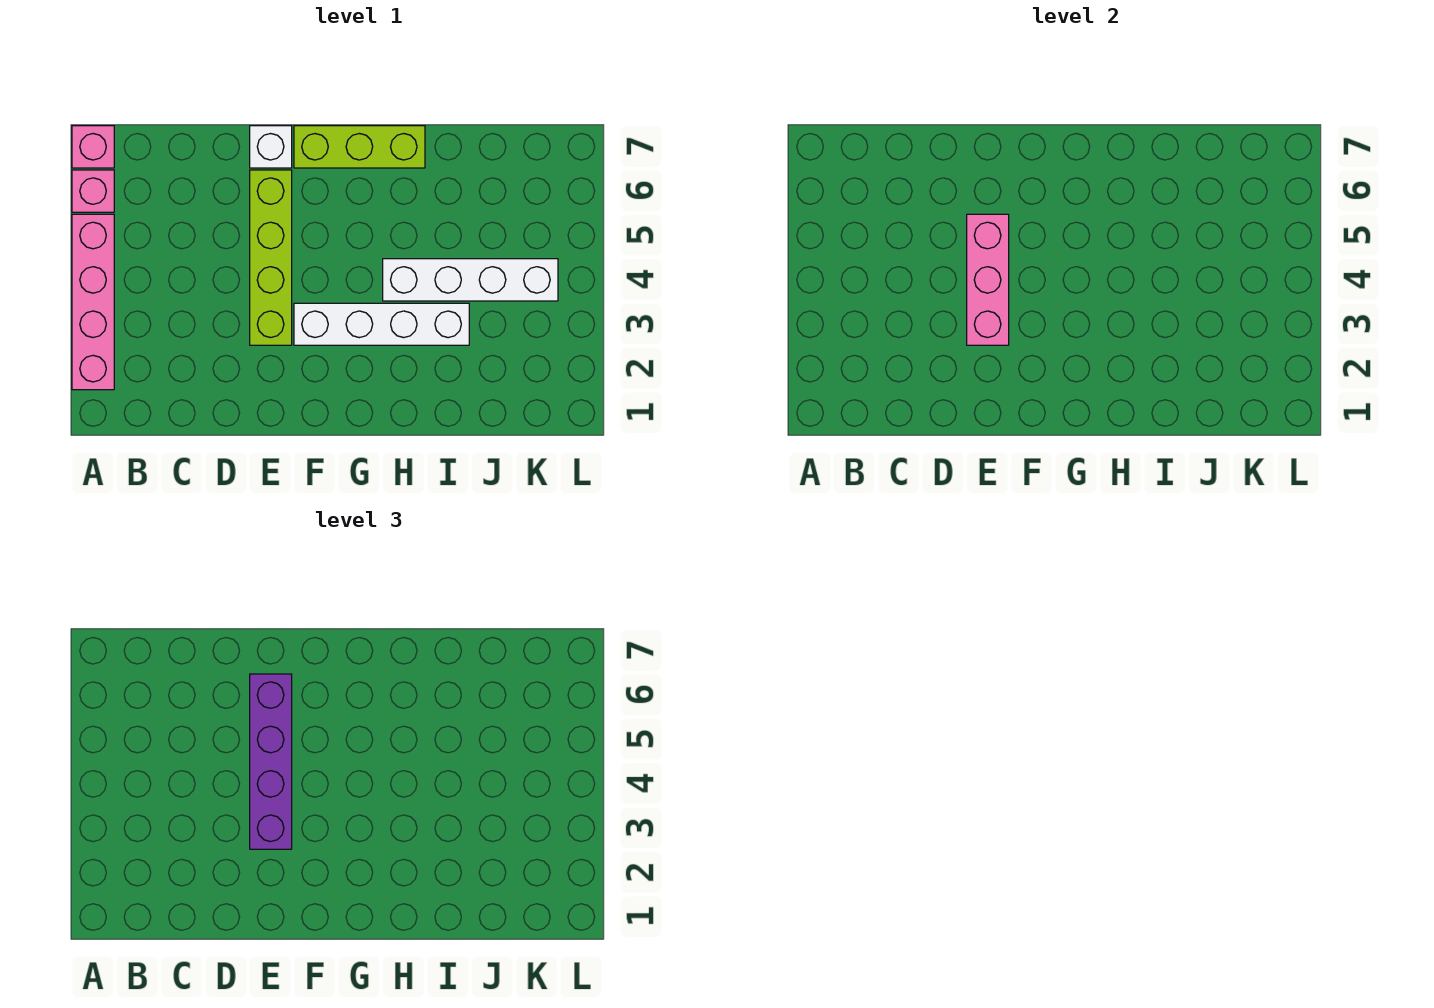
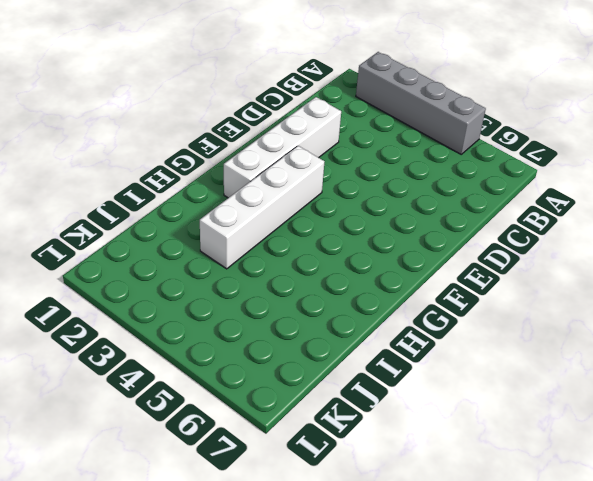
grey 1x4 brick [356,52,486,154] -> pink 1x4 brick [72,214,114,390]
white 1x4 brick [224,97,341,198] -> white 1x4 brick moved to [383,259,558,301]
none -> pink 1x1 brick [72,170,114,212]
none -> pink 1x1 brick [72,126,114,168]

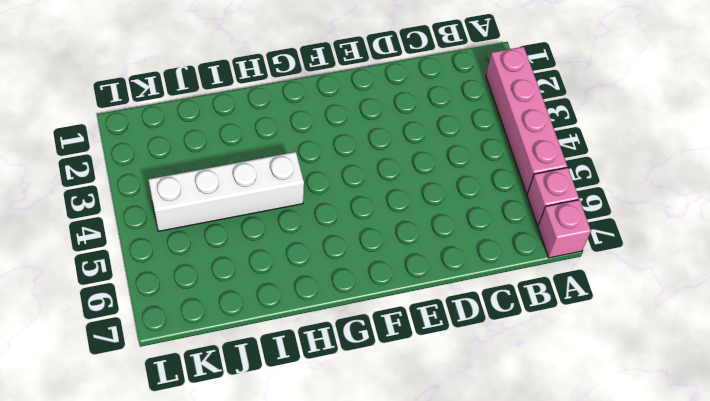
none -> lime 1x4 brick [250,170,292,345]
none -> white 1x1 brick [250,126,292,168]

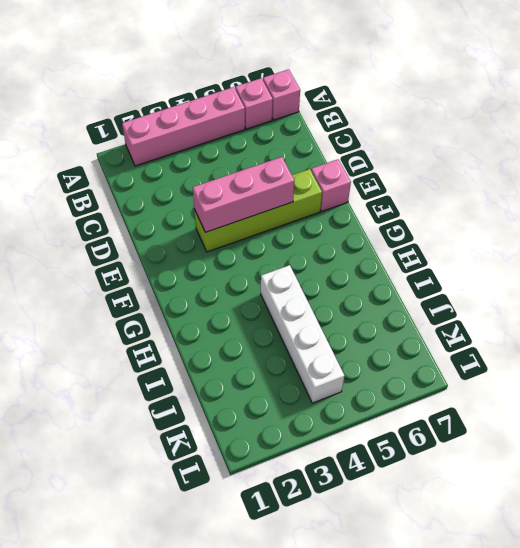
pink 1x1 brick [311,159,351,211] -> white 1x1 brick [250,126,292,168]
none -> white 1x4 brick [294,303,469,345]
none -> lime 1x3 brick [294,126,425,168]

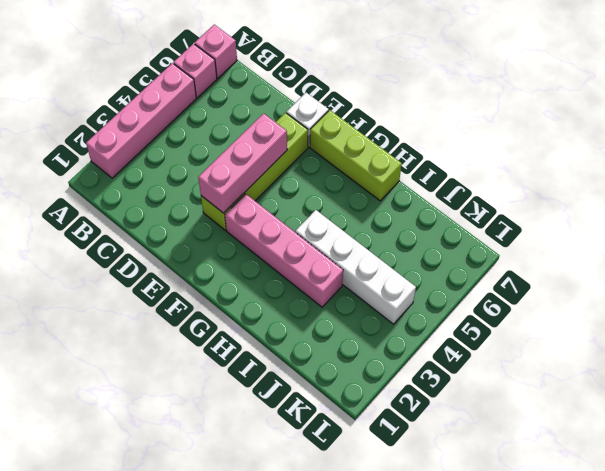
pink 1x4 brick [225,194,343,307] -> white 1x4 brick [294,303,469,345]
none -> purple 1x4 brick [250,674,292,849]

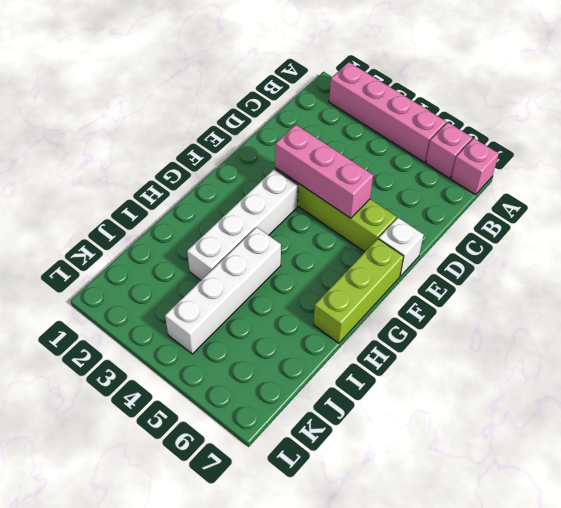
none -> purple 1x4 brick [250,674,292,849]

